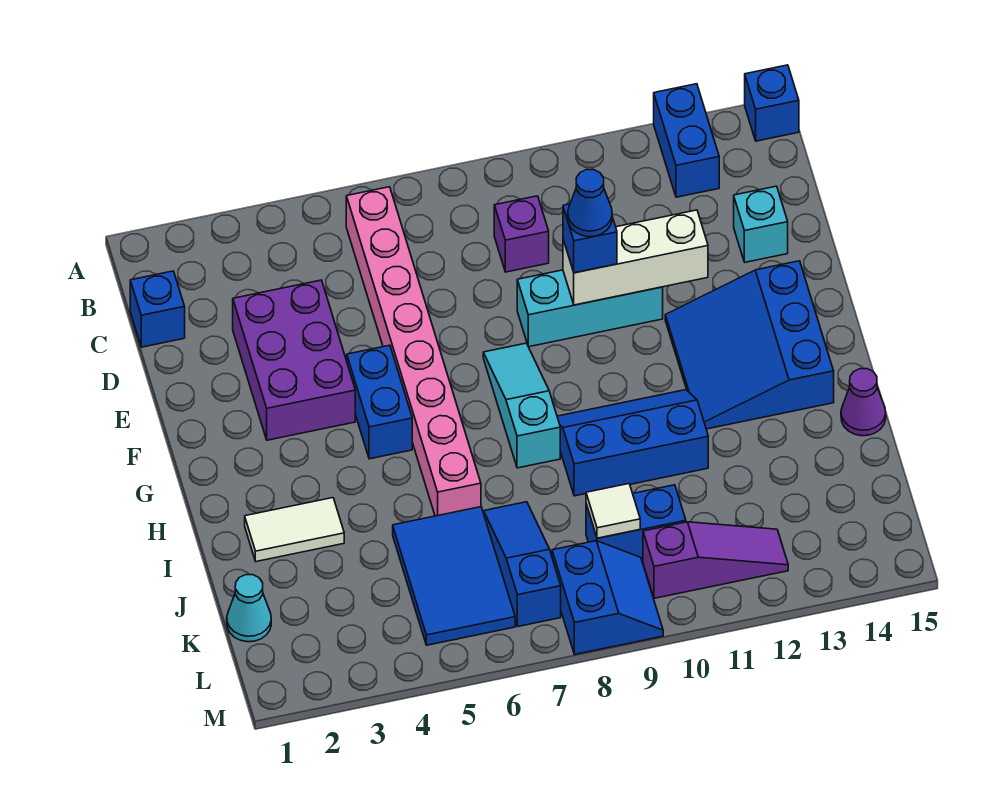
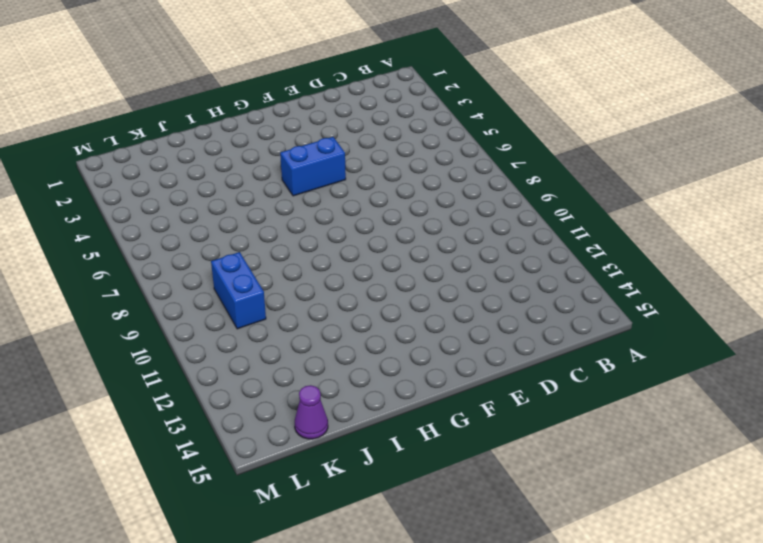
purple 1x1 cone [295,385,328,439] -> purple 1x1 cone moved to [841,369,886,436]
none -> blue 1x2 brick [654,84,719,197]
none -> blue 1x1 brick [745,65,799,141]
none -> pink 1x8 brick [346,187,481,516]

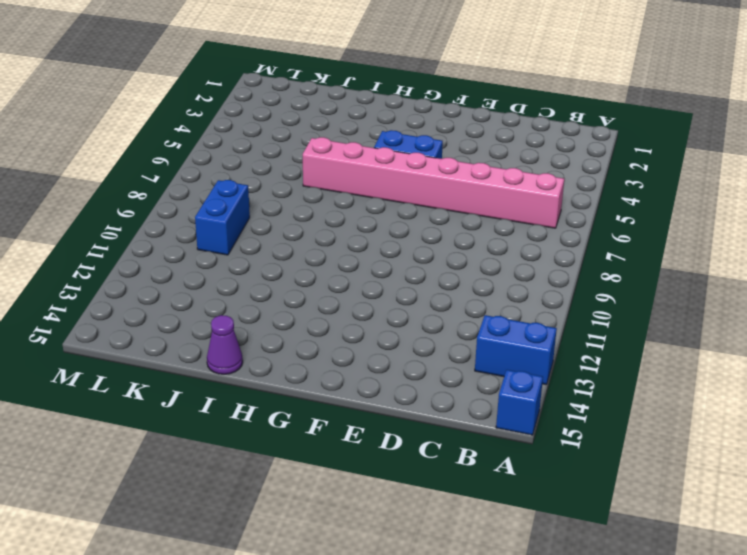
none -> blue 1x1 brick [130,271,185,347]
none -> purple 1x1 brick [494,196,549,272]
none -> purple 2x3 brick [233,280,355,440]

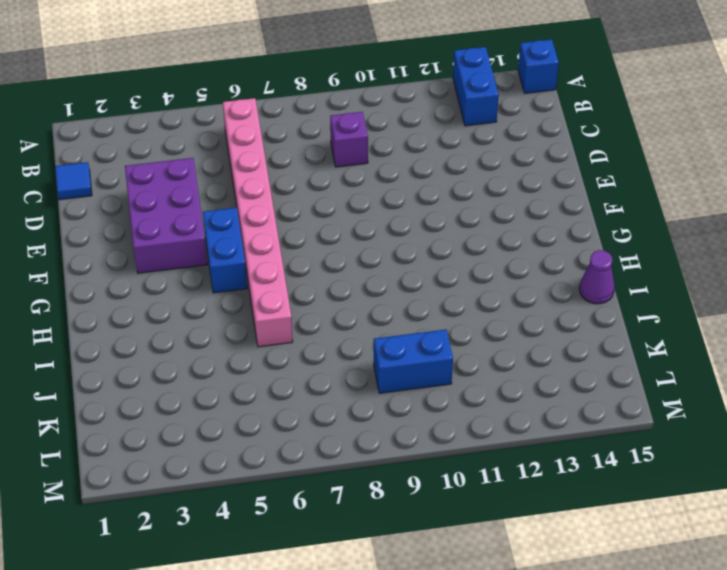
blue 1x1 tile [55,162,92,200] -> blue 1x1 brick [130,271,185,347]
none -> cyan 1x1 brick [734,186,788,262]
none -> cyan 1x3 brick [517,270,663,347]
none -> cyan 1x3 slope [483,343,560,468]

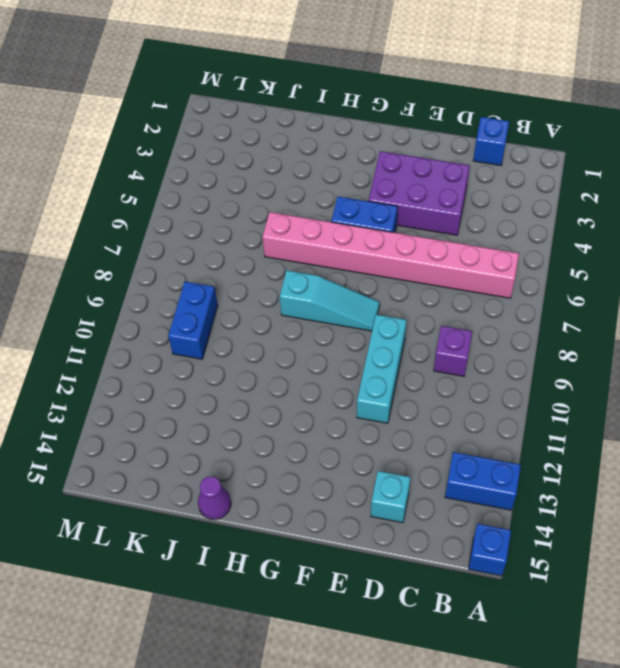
none -> blue 3x3 slope [665,261,834,429]
none -> blue 2x3 slope [557,390,708,496]
none -> white 1x2 tile [245,498,344,562]

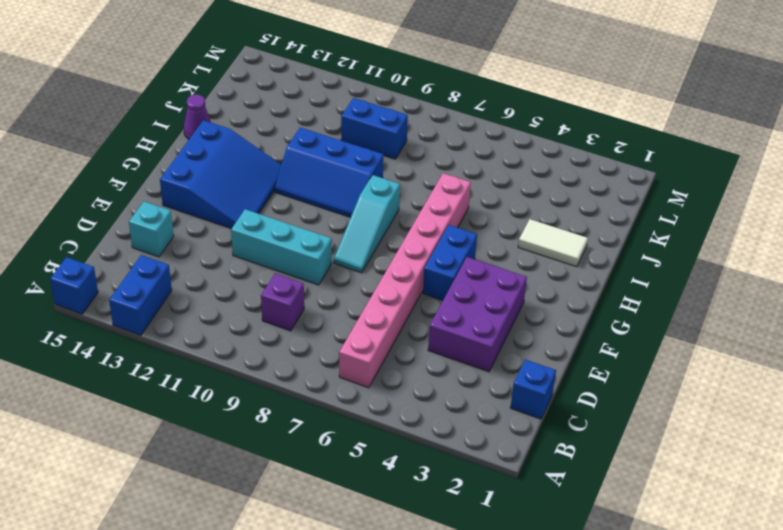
none -> blue 2x3 tile [393,507,515,645]
none -> blue 1x3 slope [484,502,561,626]
none -> cyan 1x1 cone [227,575,271,642]

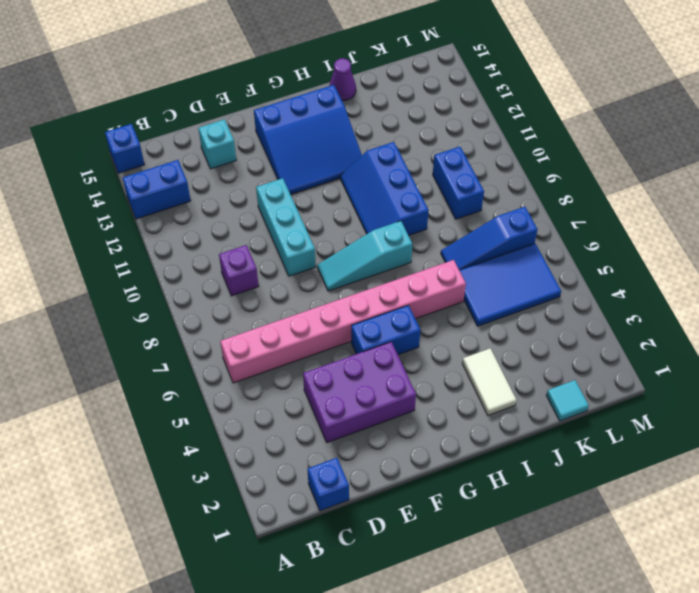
cyan 1x1 tile [546,380,589,421] -> cyan 1x1 cone [227,575,271,642]
none -> blue 2x2 slope [552,541,663,654]
none -> purple 1x3 slope [643,522,788,598]
none -> white 1x3 brick [563,210,708,305]

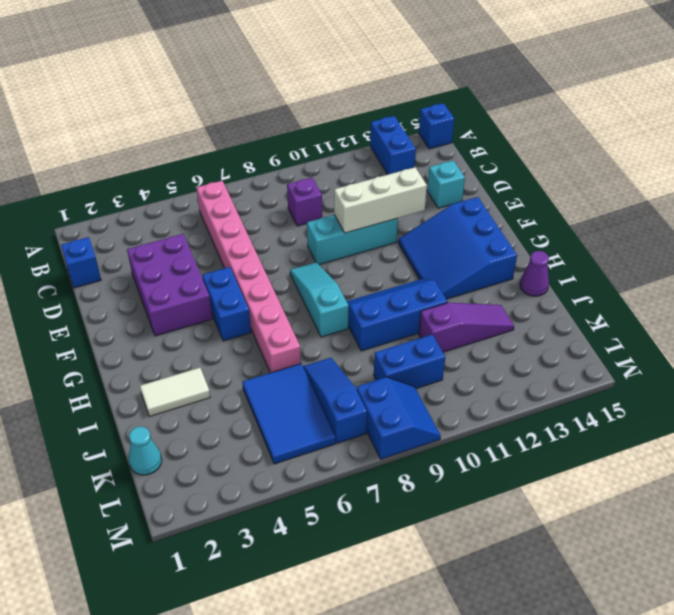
purple 1x3 slope [419,303,514,352] -> purple 1x3 slope moved to [643,522,788,598]
none -> white 1x1 tile [586,484,640,538]
none -> blue 1x1 brick [563,204,617,273]
none -> blue 1x1 cone [568,170,612,237]

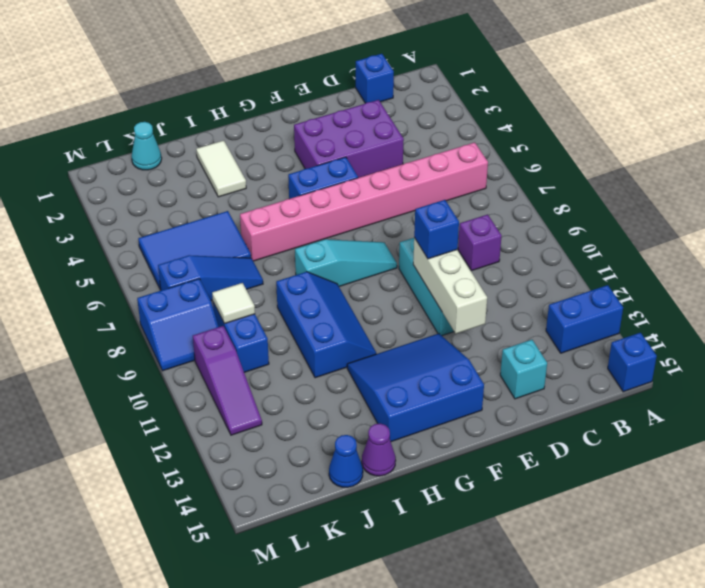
blue 1x1 cone [329,435,363,488] -> blue 1x1 cone moved to [568,170,612,237]

